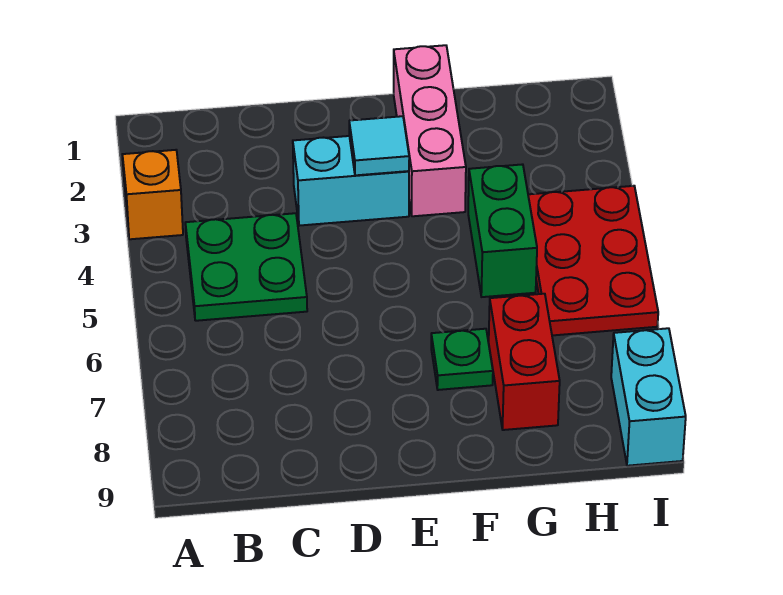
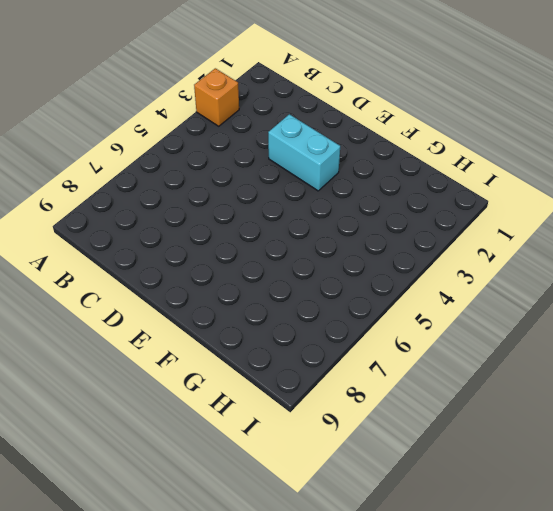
none -> green 2x2 plate [185,213,307,321]
none -> pink 1x3 brick [394,45,466,216]

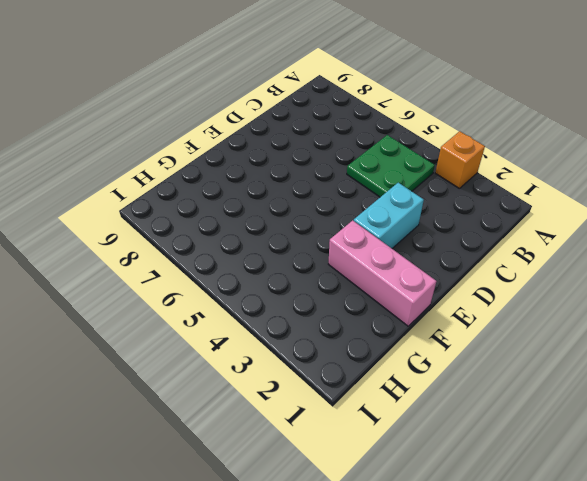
none -> green 1x1 plate [431,329,493,390]
none -> green 1x2 brick [468,164,537,297]

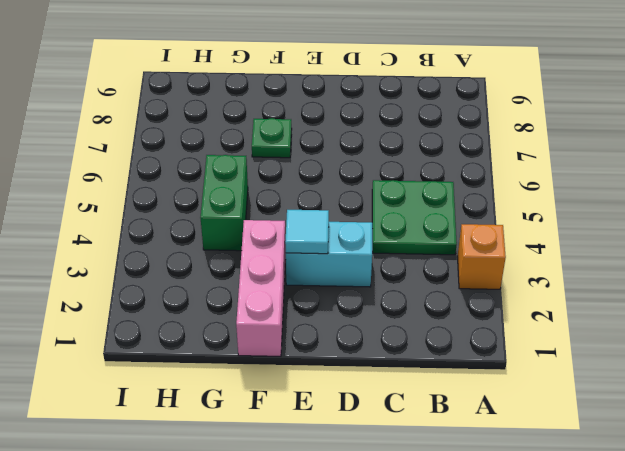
none -> red 1x2 brick [489,294,560,430]
none -> red 2x3 plate [528,186,658,335]

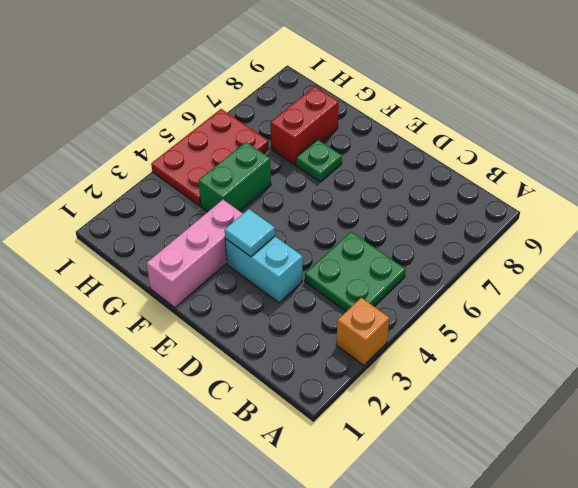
none -> cyan 1x2 brick [611,328,686,466]

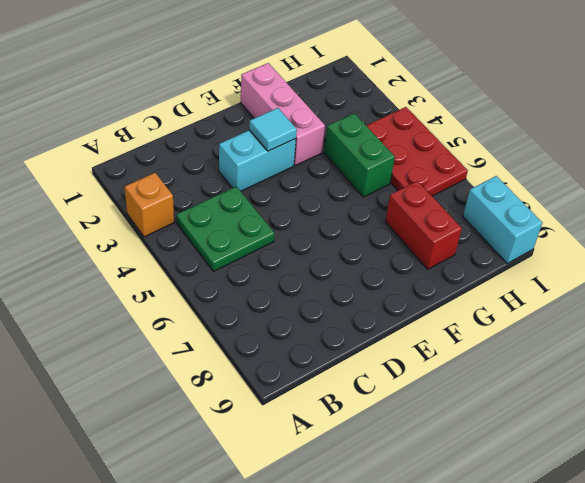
none -> green 1x1 plate [431,329,493,390]

